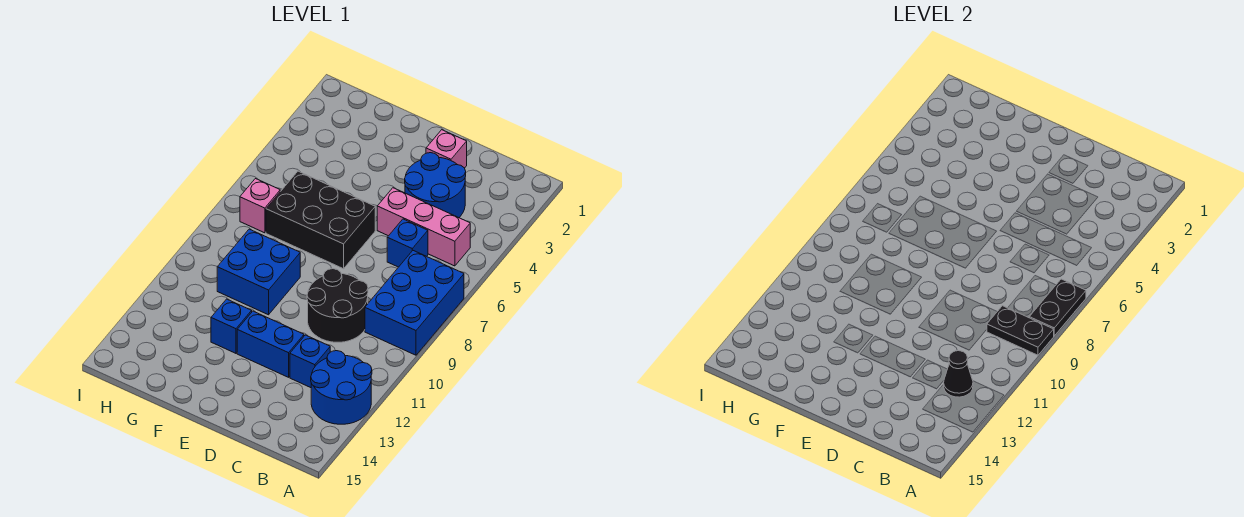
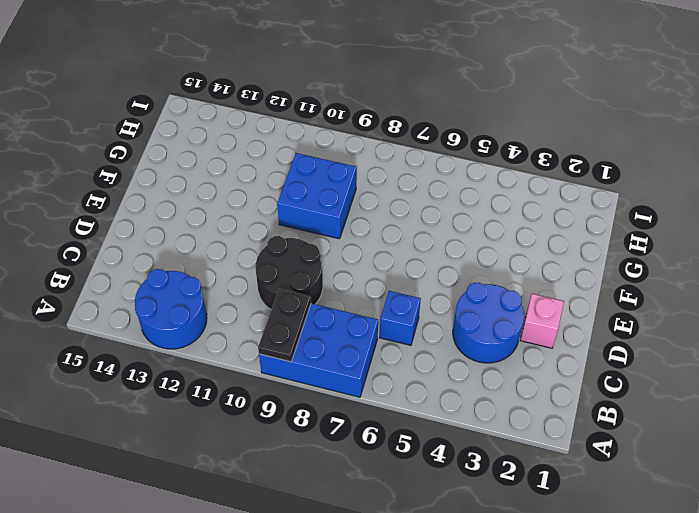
none -> pink 1x3 brick [377,188,470,266]
none -> blue 1x1 brick [290,335,330,388]
none -> blue 1x2 brick [237,311,304,377]

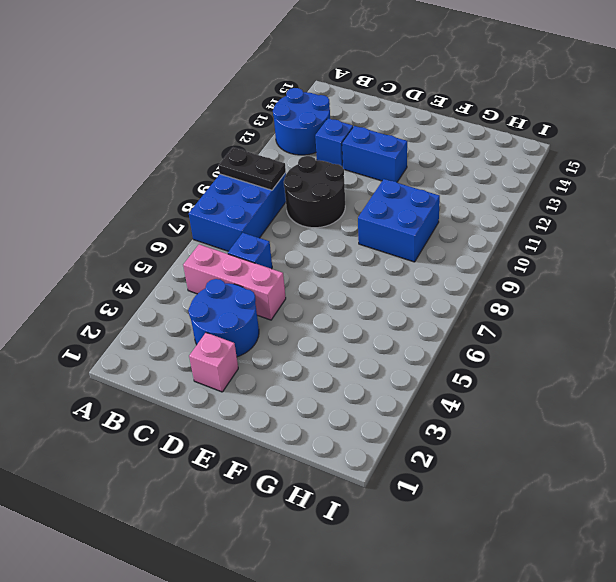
none -> black 2x3 brick [266,171,375,269]
none -> blue 1x1 brick [211,299,252,353]
none -> pink 1x1 brick [240,179,280,233]

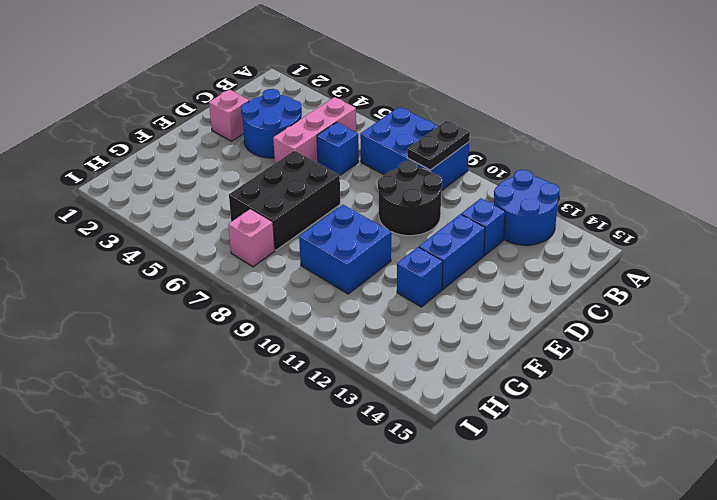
none -> black 1x2 plate [1029,279,1086,336]
none -> black 1x1 cone [944,351,973,397]

